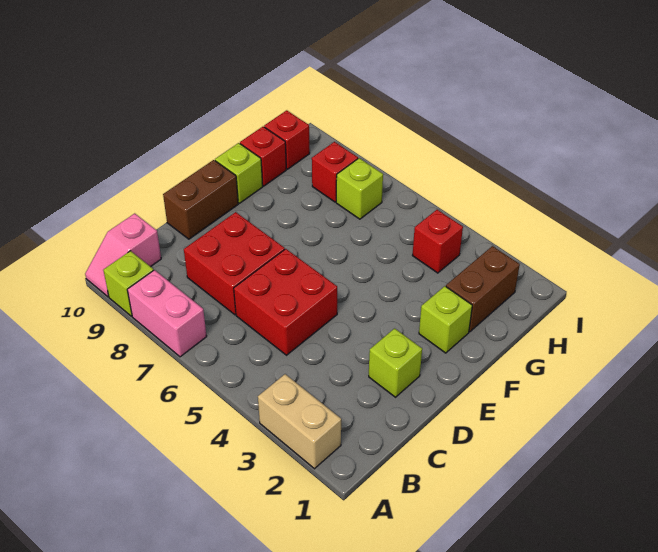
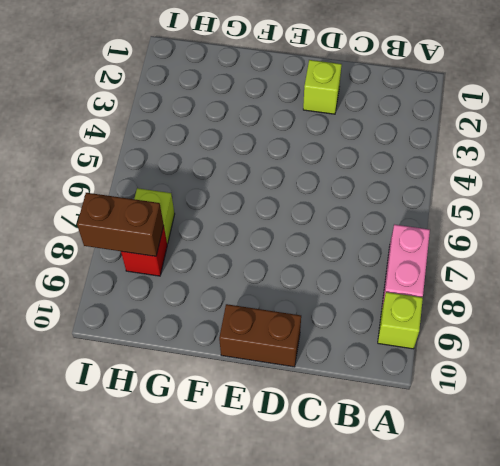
brown 1x2 brick [77,193,164,256] -> brown 1x2 brick moved to [446,246,520,332]
none -> tan 1x2 brick [258,374,341,469]
none -> pink 1x2 slope [85,213,161,297]
none -> red 2x2 brick [234,249,337,355]

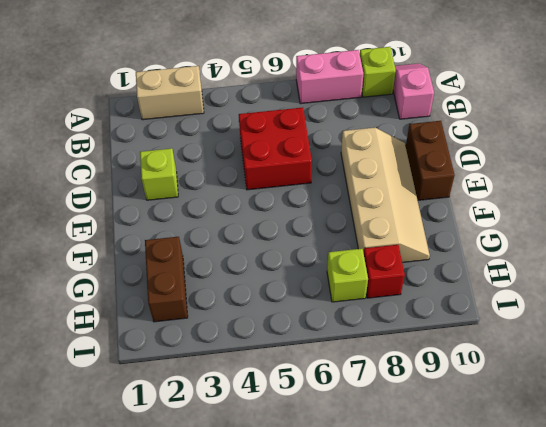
tan 2x4 slope [341,128,430,263] -> red 2x2 brick [184,212,285,315]
none -> lime 1x1 brick [419,286,472,353]
none -> lime 1x1 brick [215,143,263,203]
none -> red 1x1 brick [240,127,286,186]

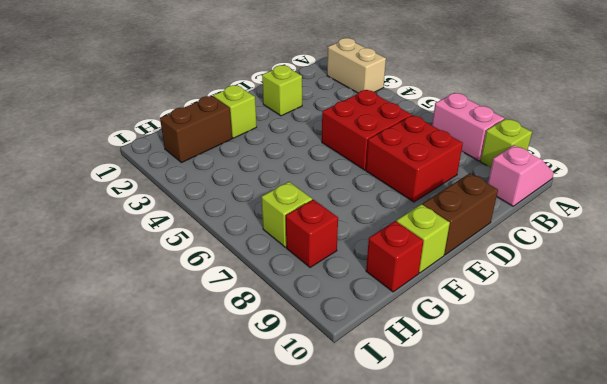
none -> red 1x1 brick [412,210,463,273]
none -> red 1x1 brick [264,110,310,169]

